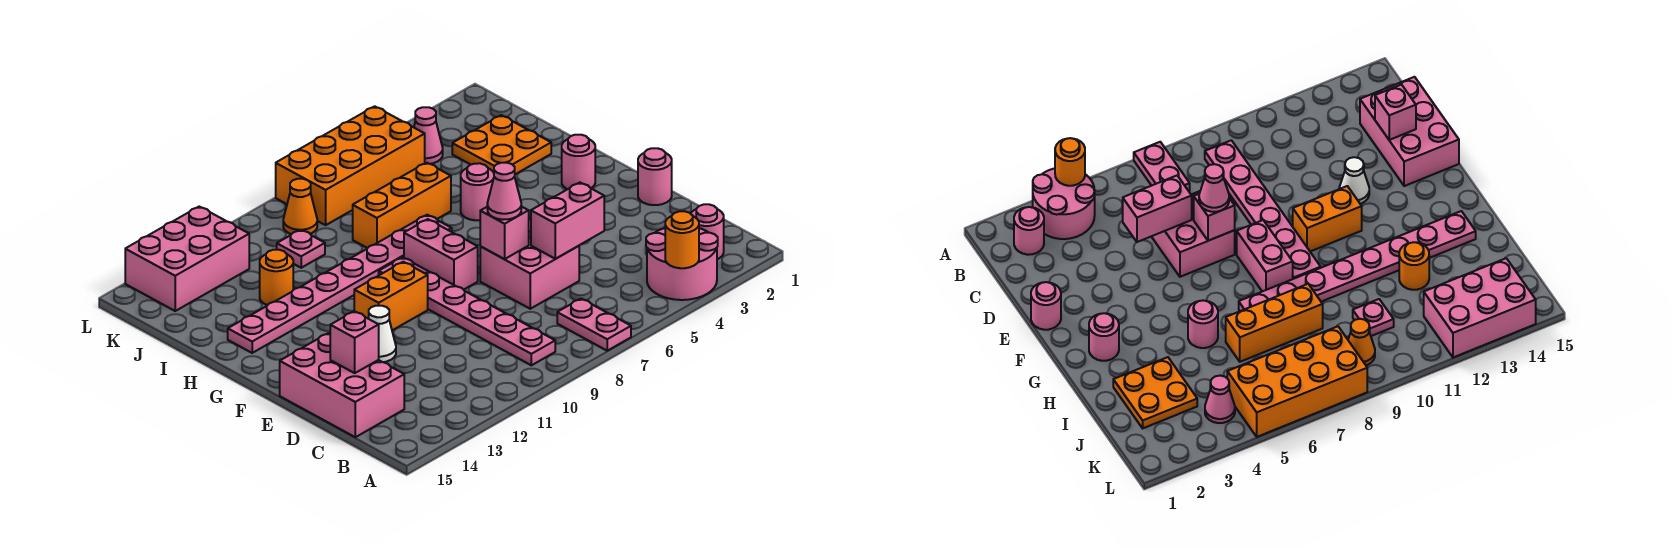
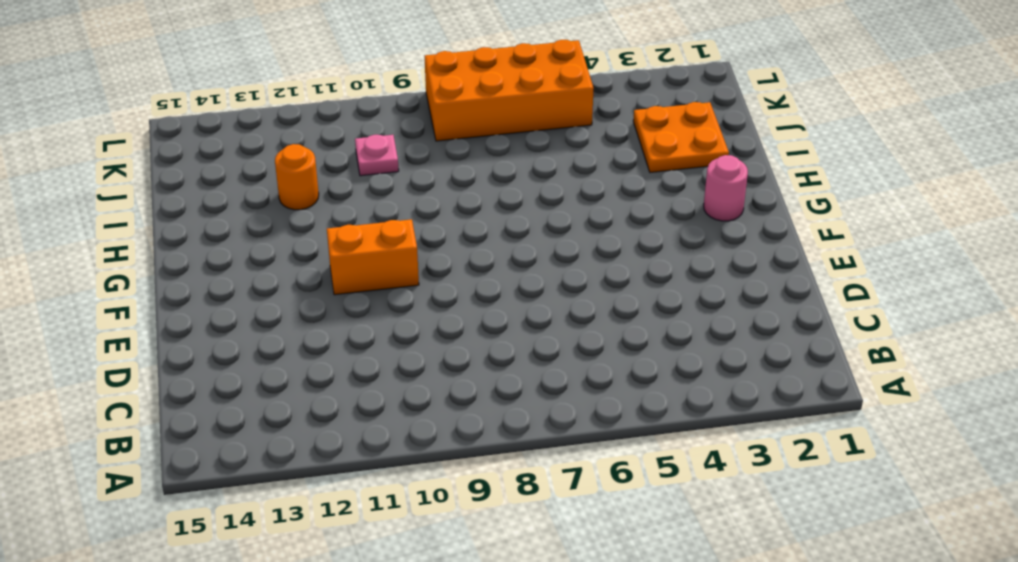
none -> pink 2x2 round brick [646,228,718,300]
none -> pink 1x2 plate [557,299,631,351]
none -> pink 1x1 round brick [691,204,724,259]

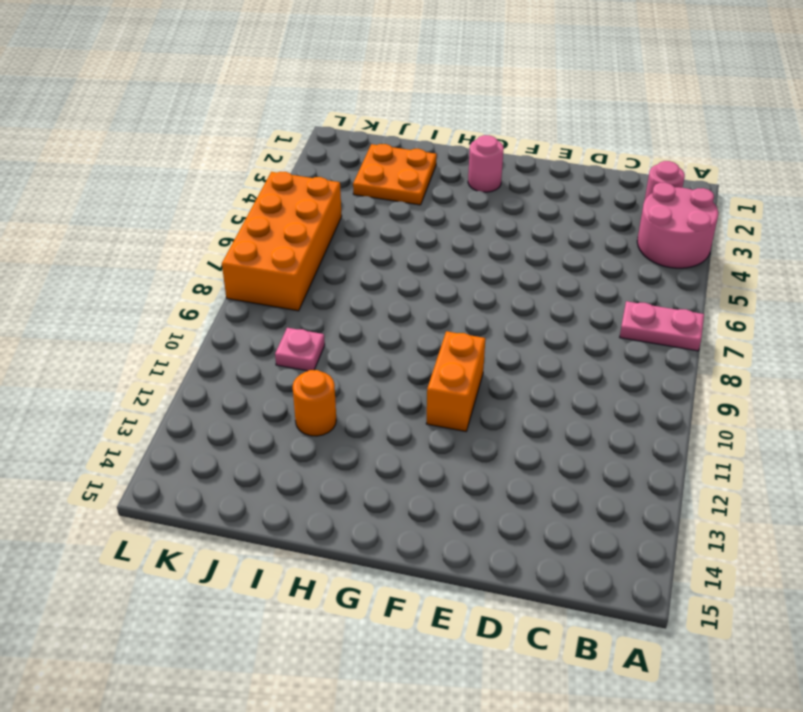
none -> pink 1x6 plate [379,257,555,365]
none -> pink 2x3 brick [280,333,404,437]
none -> pink 2x2 brick [480,219,579,309]

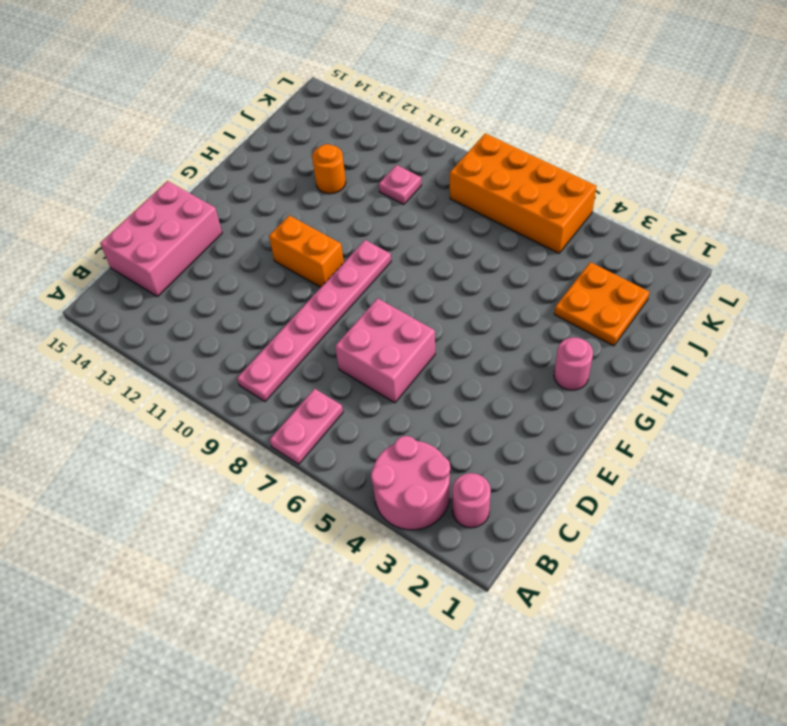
none -> pink 1x1 round brick [638,148,672,205]
none -> white 1x1 cone [369,306,396,362]
none -> pink 1x2 brick [404,219,478,290]

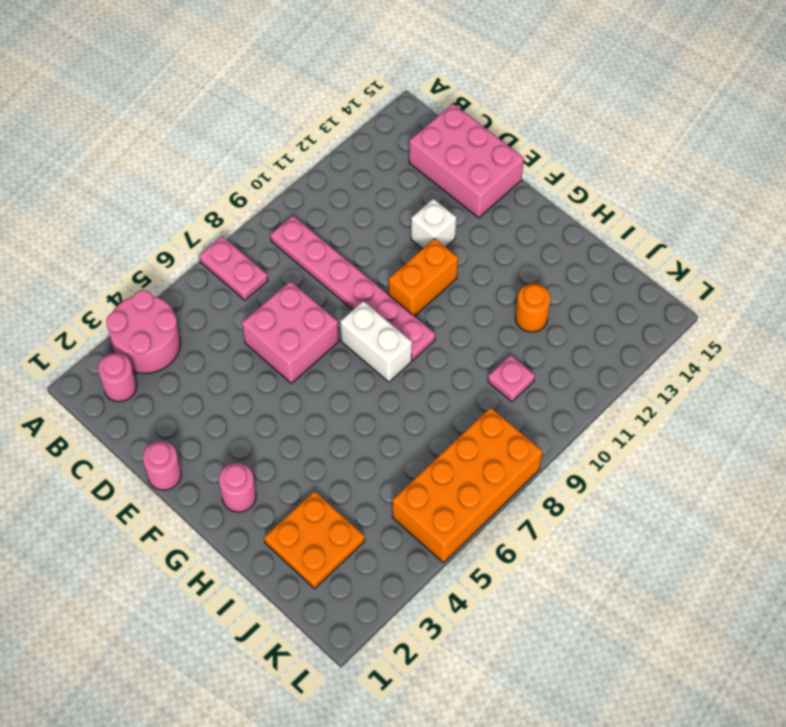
white 1x1 brick [411,199,456,249] -> white 1x1 cone [369,306,396,362]
white 1x2 brick [340,301,412,382] -> pink 1x2 brick [404,219,478,290]
none -> pink 1x1 round brick [461,163,494,220]
none -> pink 1x8 plate [228,215,452,353]
none -> orange 1x3 brick [353,163,451,248]

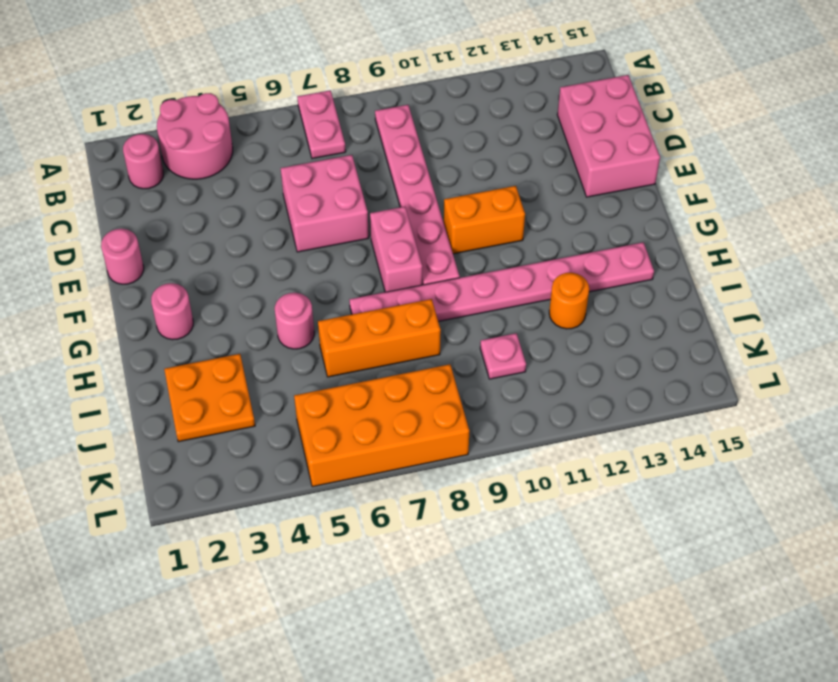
none -> white 1x1 cone [369,306,396,362]
none -> pink 1x1 cone [414,107,443,164]
none -> orange 1x1 cone [283,179,317,234]

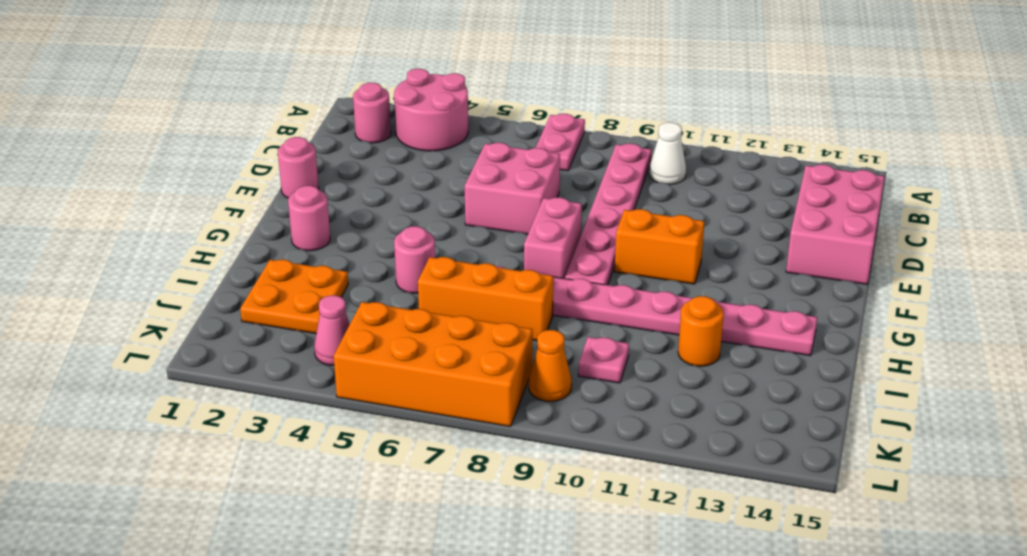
white 1x1 cone [649,122,686,185] -> white 1x1 cone moved to [369,306,396,362]
none -> pink 2x3 brick [125,207,249,311]
none -> orange 1x1 round brick [665,211,699,268]
none -> pink 1x2 brick [531,183,604,259]

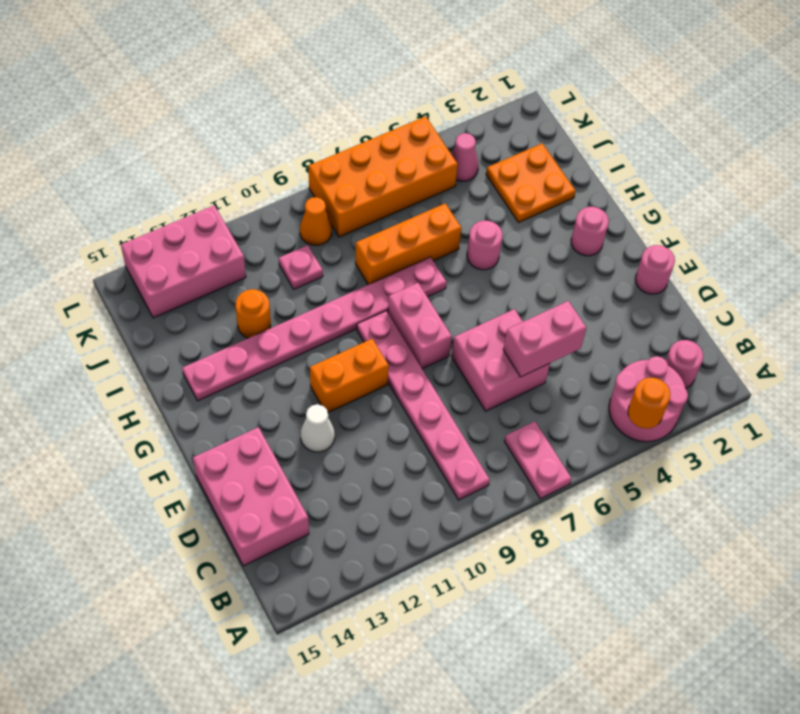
none -> pink 1x1 brick [330,311,379,373]
none -> pink 1x1 brick [480,206,529,259]
none -> pink 1x1 cone [487,163,521,220]

